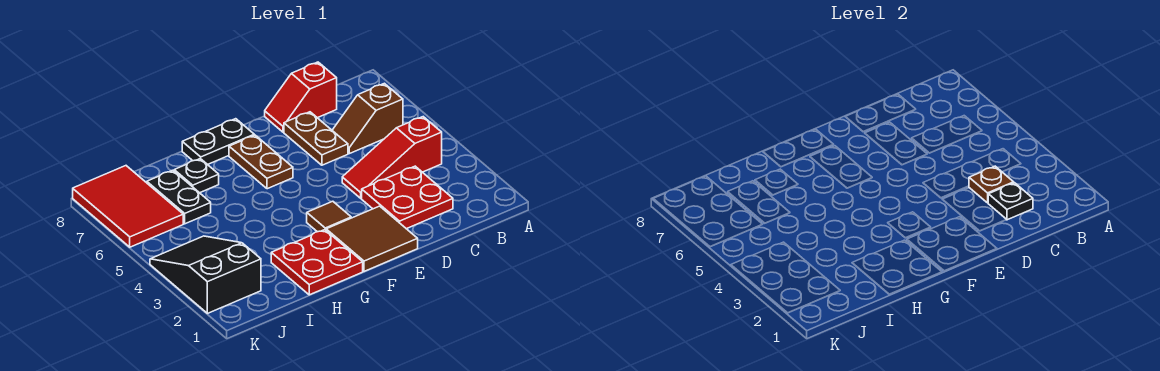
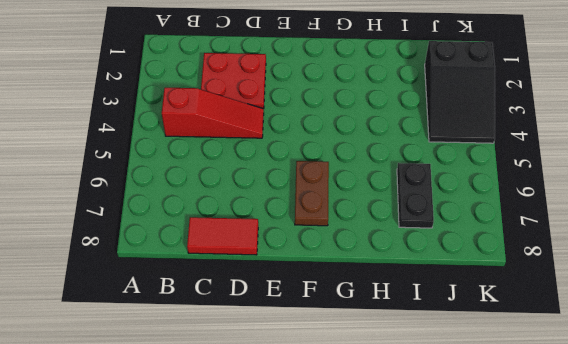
red 1x2 tile [187,217,258,255] -> red 1x2 slope [265,62,337,132]
none -> brown 1x2 slope [332,83,403,154]
none -> brown 1x2 plate [284,112,348,165]
none -> brown 2x2 tile [326,206,418,271]

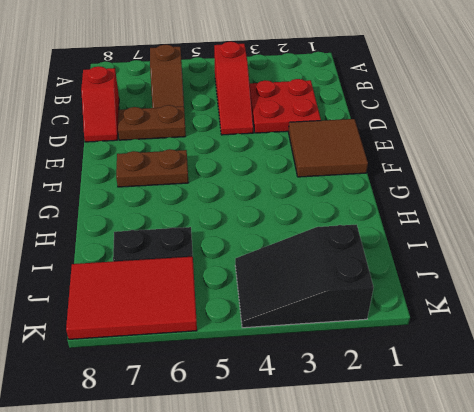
none -> brown 1x1 tile [307,201,351,232]
none -> black 1x2 plate [182,119,254,165]
none -> red 2x2 plate [271,230,363,295]

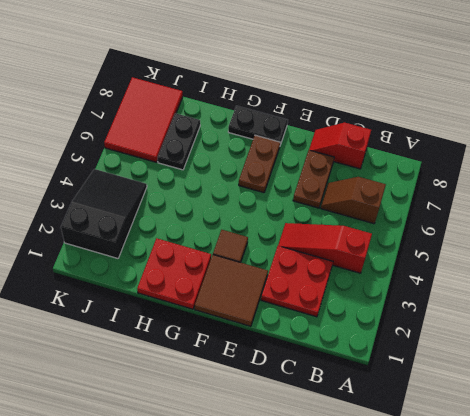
none -> black 1x1 plate [174,159,219,193]
none -> black 1x1 plate [988,183,1033,220]
none -> brown 1x1 plate [969,166,1014,203]

